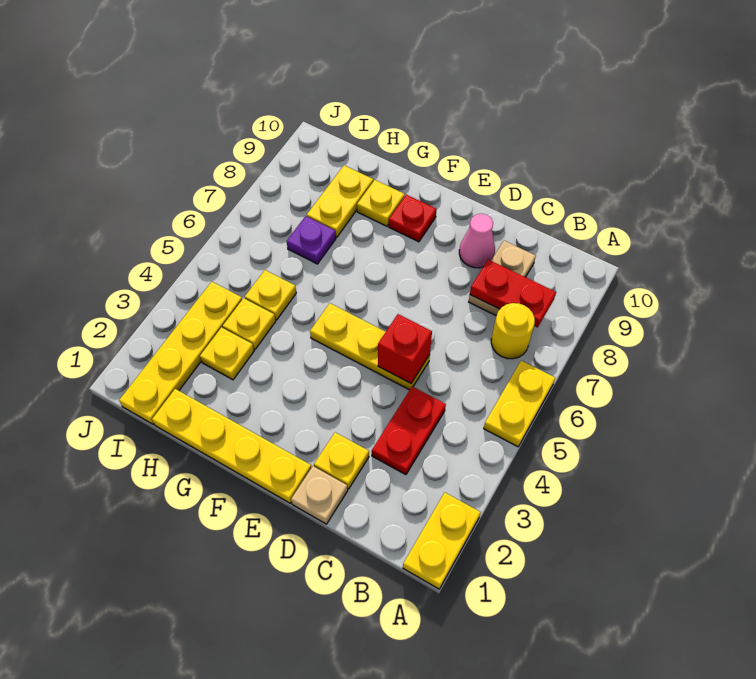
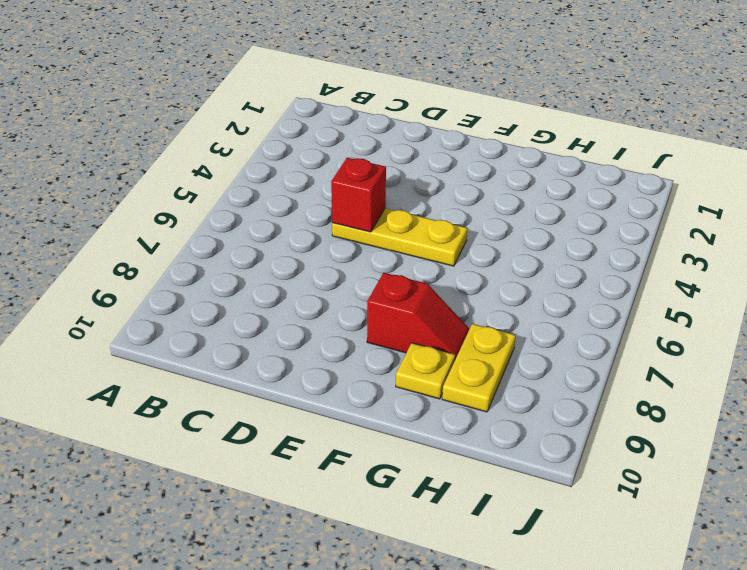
red 1x2 slope [367,273,469,359] -> none
none -> yellow 1x2 plate [403,493,481,589]
none -> yellow 1x2 plate [484,361,555,447]
none -> yellow 1x1 round brick [491,303,535,359]

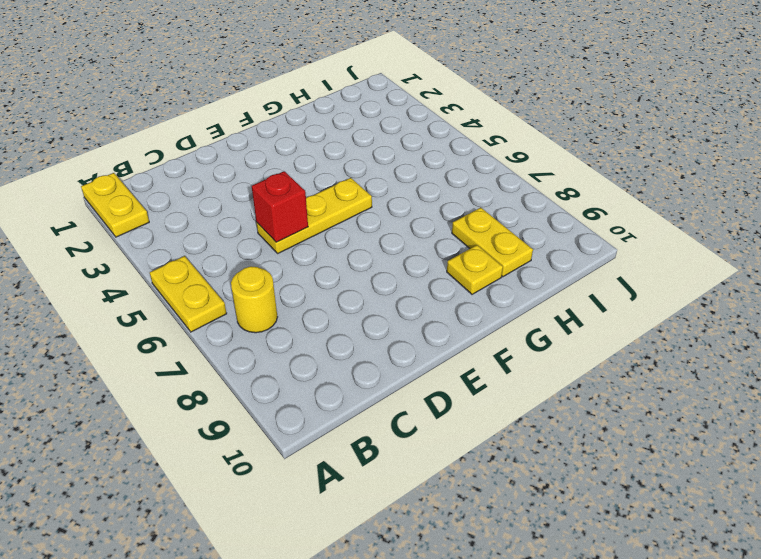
none -> red 1x2 plate [372,387,446,475]
none -> tan 1x2 plate [469,241,536,316]
none -> tan 1x1 plate [291,466,348,524]

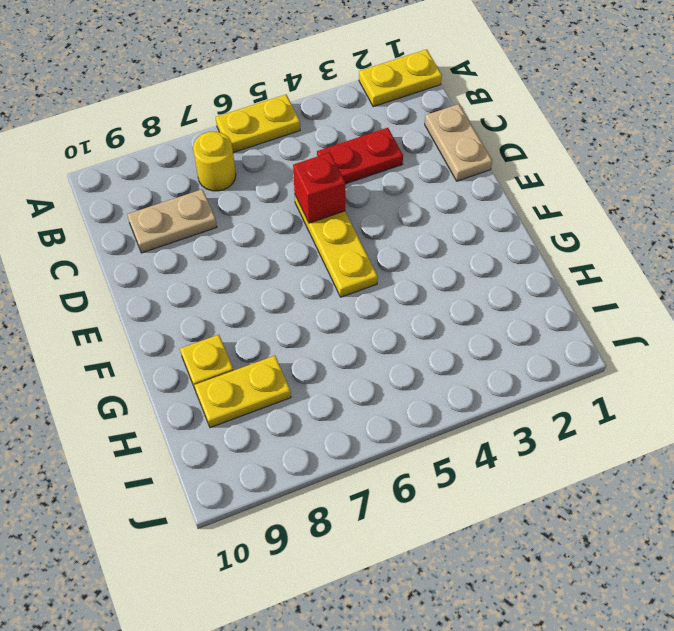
tan 1x2 plate [425,104,492,181] -> tan 1x1 plate [291,466,348,524]
none -> yellow 1x1 plate [314,432,369,489]
none -> pink 1x1 cone [459,214,495,268]
none -> yellow 1x4 plate [152,389,312,503]

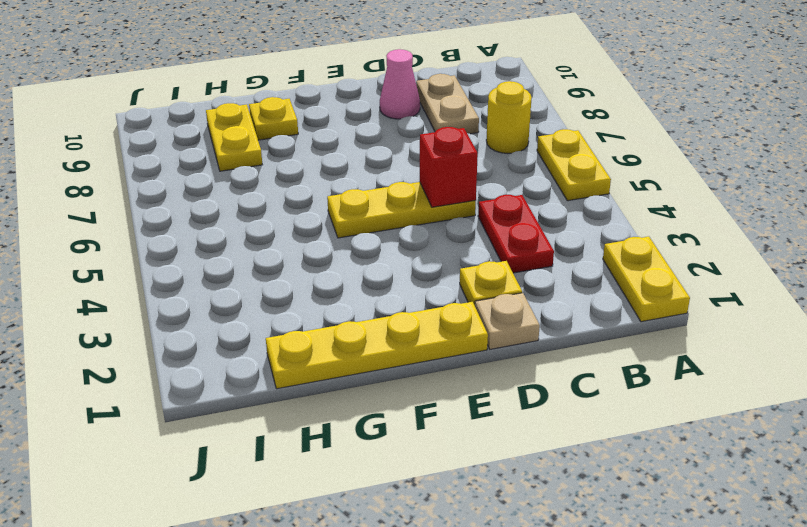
none -> red 1x1 plate [389,195,436,242]
none -> yellow 1x1 plate [200,327,254,380]
none -> yellow 1x1 plate [223,298,276,349]

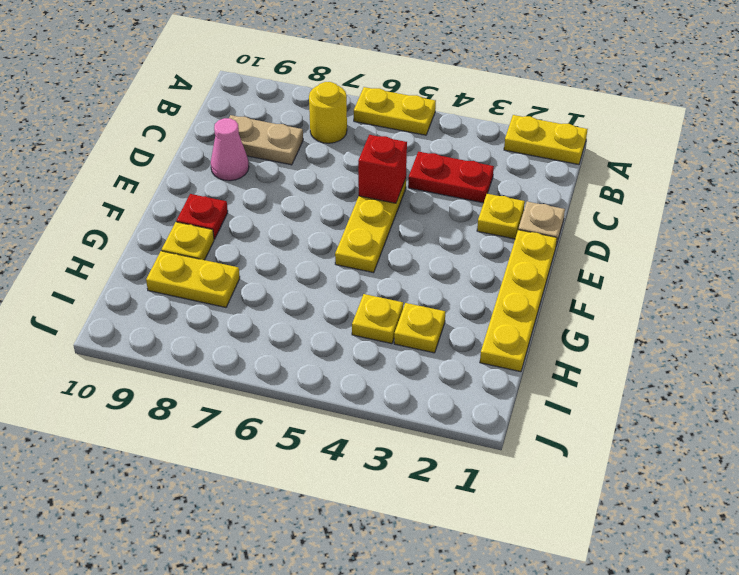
none -> yellow 1x1 plate [245,270,296,320]
none -> purple 1x1 plate [287,216,336,264]
none -> yellow 1x4 plate [119,282,242,424]

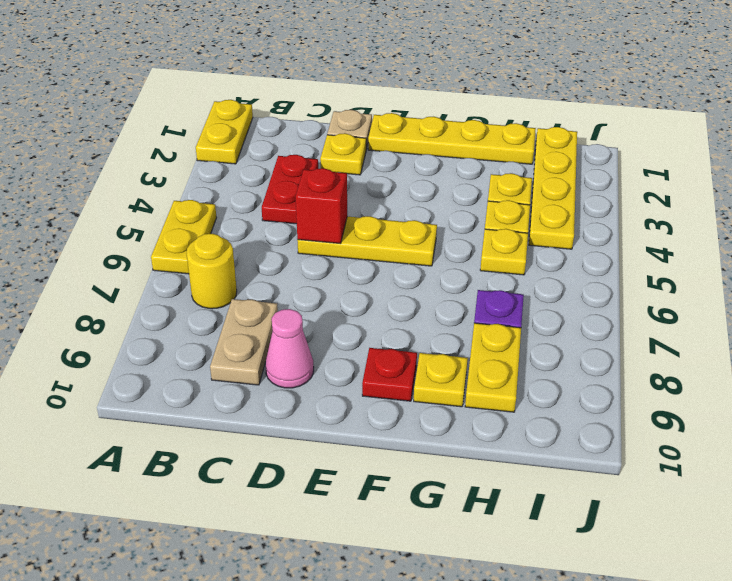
none -> red 1x2 plate [470,260,556,327]

